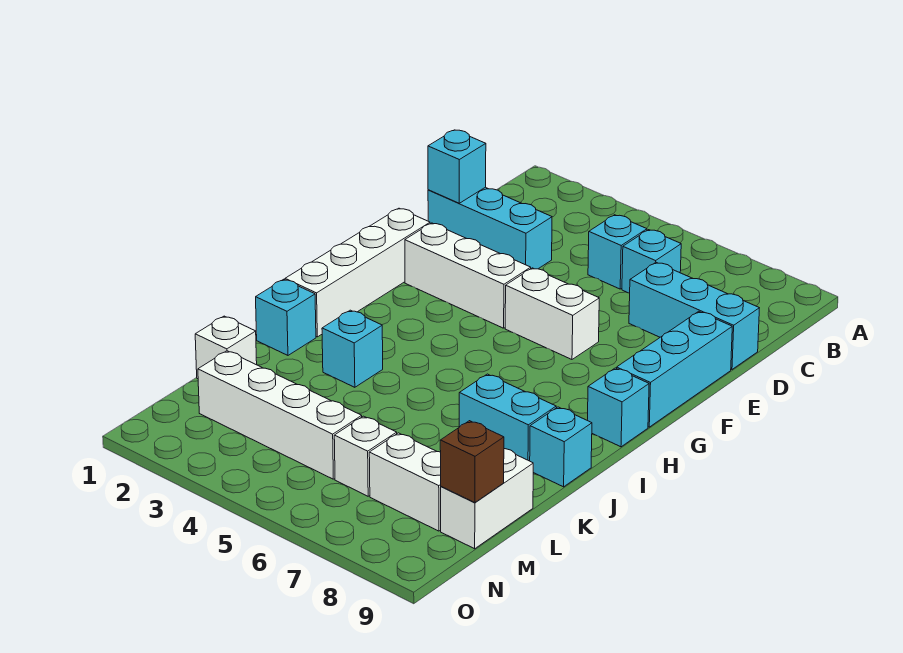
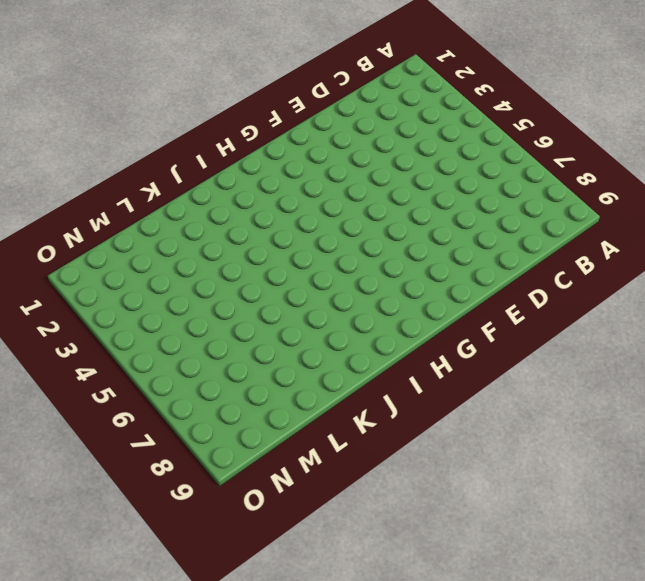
none -> cyan 1x1 brick [588,215,647,289]
none -> cyan 1x1 brick [622,230,681,293]
none -> cyan 1x3 brick [428,187,552,269]

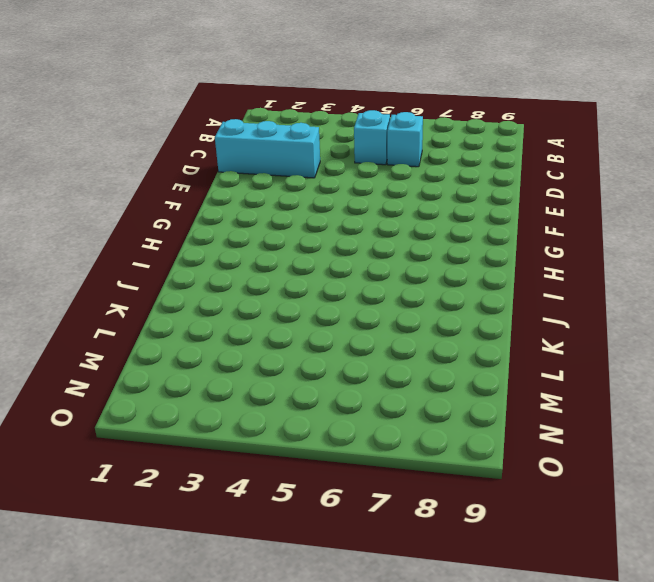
none -> cyan 1x3 brick [629,262,759,369]
none -> cyan 1x3 brick [617,311,732,427]
none -> white 1x4 brick [285,208,430,337]

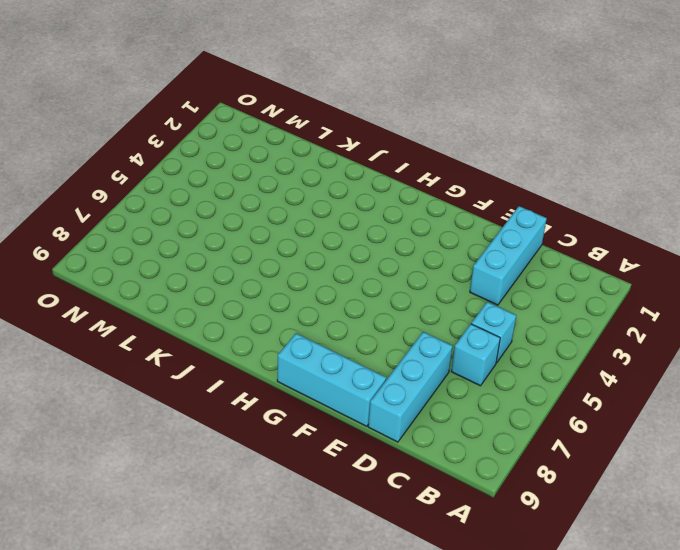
none -> white 1x4 brick [285,208,430,337]
none -> white 1x3 brick [405,223,531,328]
none -> white 1x2 brick [505,268,599,359]

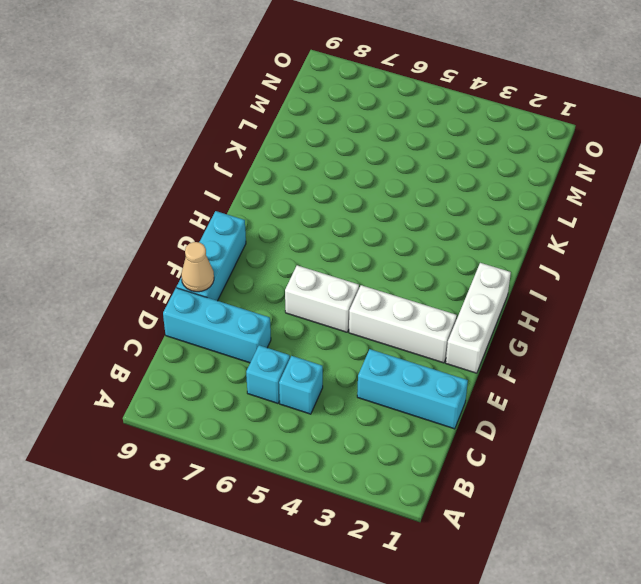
tan 1x1 cone [181,242,214,292] -> none
white 1x3 brick [446,263,511,373] -> white 1x4 brick [285,208,430,337]
none -> cyan 1x1 brick [587,368,649,447]
none -> cyan 1x1 brick [256,279,316,355]
none -> cyan 1x1 brick [322,310,383,387]

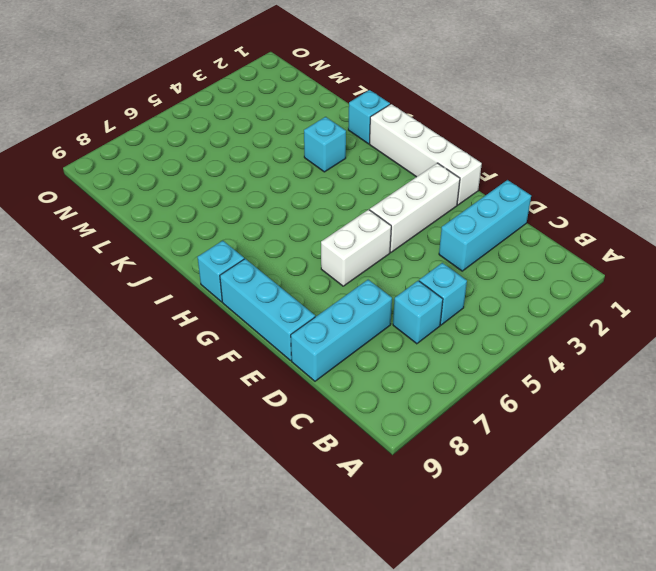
none -> cyan 1x2 brick [459,374,556,461]
none -> cyan 1x1 brick [530,407,592,487]
none -> white 1x1 brick [195,316,257,379]

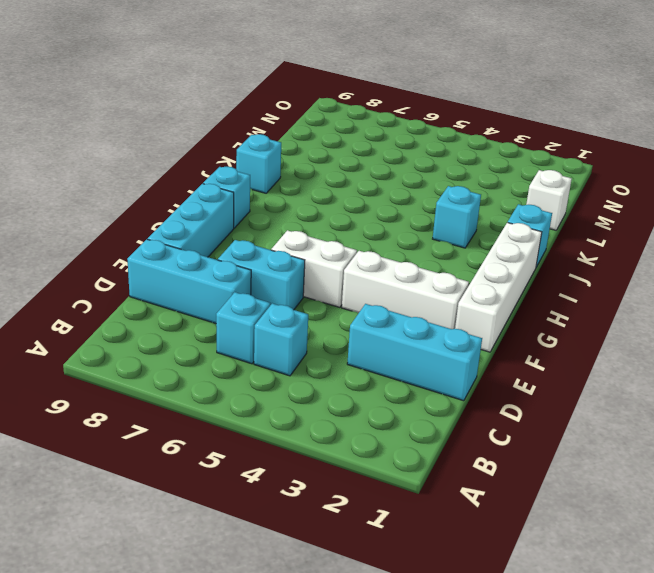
cyan 1x2 brick [218,240,305,310] -> cyan 1x2 brick moved to [459,374,556,461]
none -> white 1x2 brick [441,449,533,549]
none -> white 1x4 brick [198,351,362,479]
none -> white 1x1 brick [334,416,397,496]

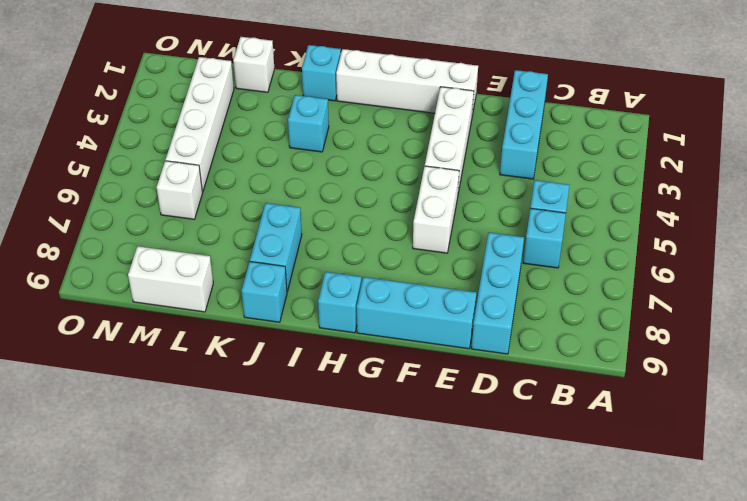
none -> white 1x2 brick [369,433,441,531]
none -> cyan 1x1 brick [428,130,486,203]
none -> brown 1x1 brick [440,421,504,503]

